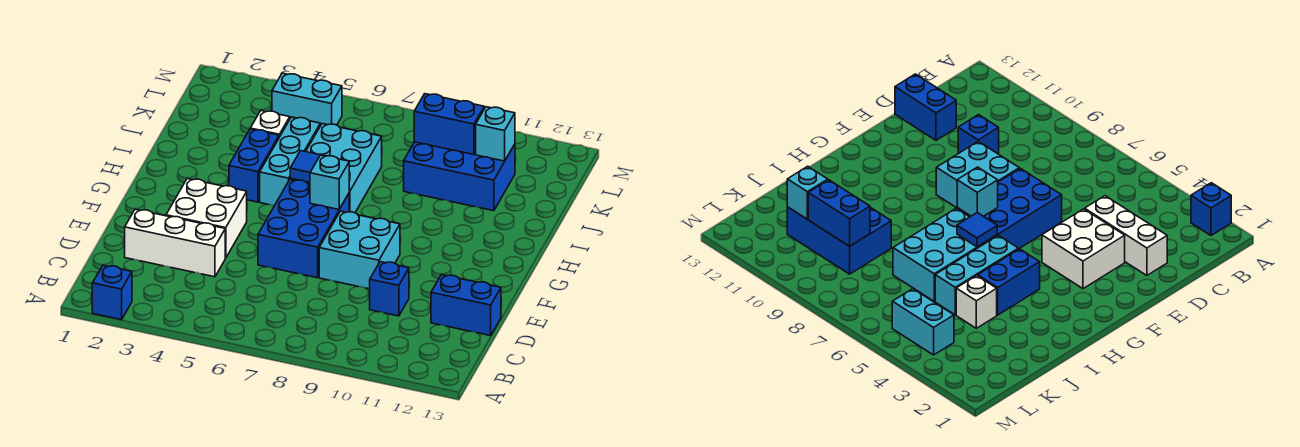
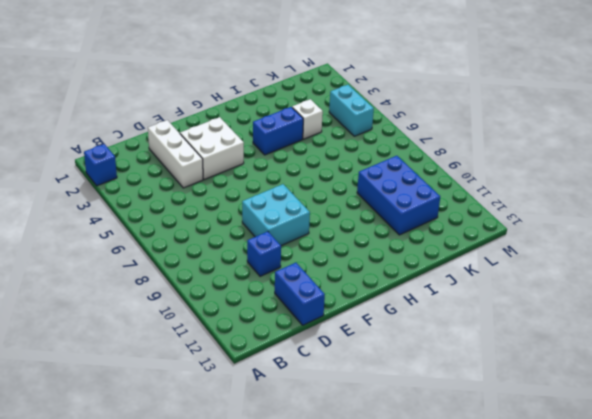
none -> blue 2x3 brick [258,180,349,278]
none -> cyan 1x3 brick [260,117,320,206]
none -> cyan 2x3 brick [290,124,382,213]

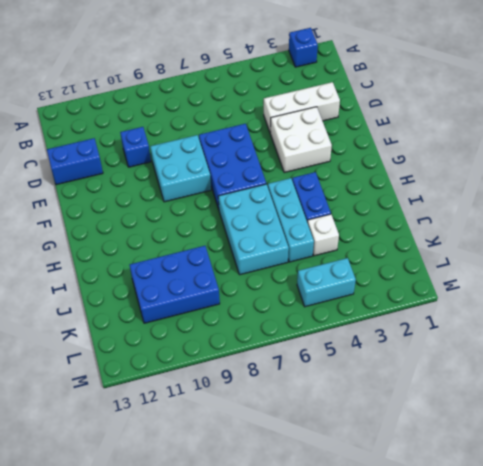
none -> cyan 1x1 brick [310,155,349,210]
none -> blue 1x1 tile [290,151,320,182]
none -> blue 1x2 brick [414,94,484,155]

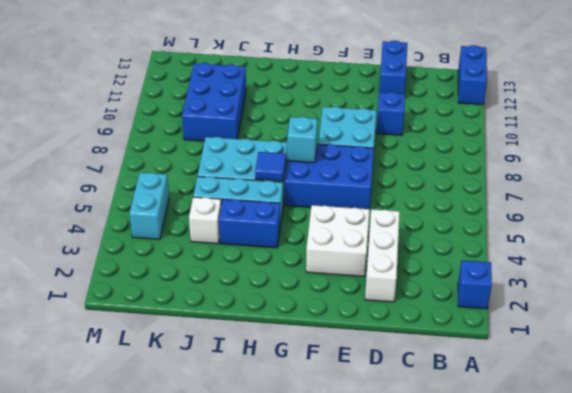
blue 1x2 brick [458,45,487,105] -> blue 1x2 brick moved to [414,94,484,155]
none -> cyan 1x1 brick [476,107,515,161]

